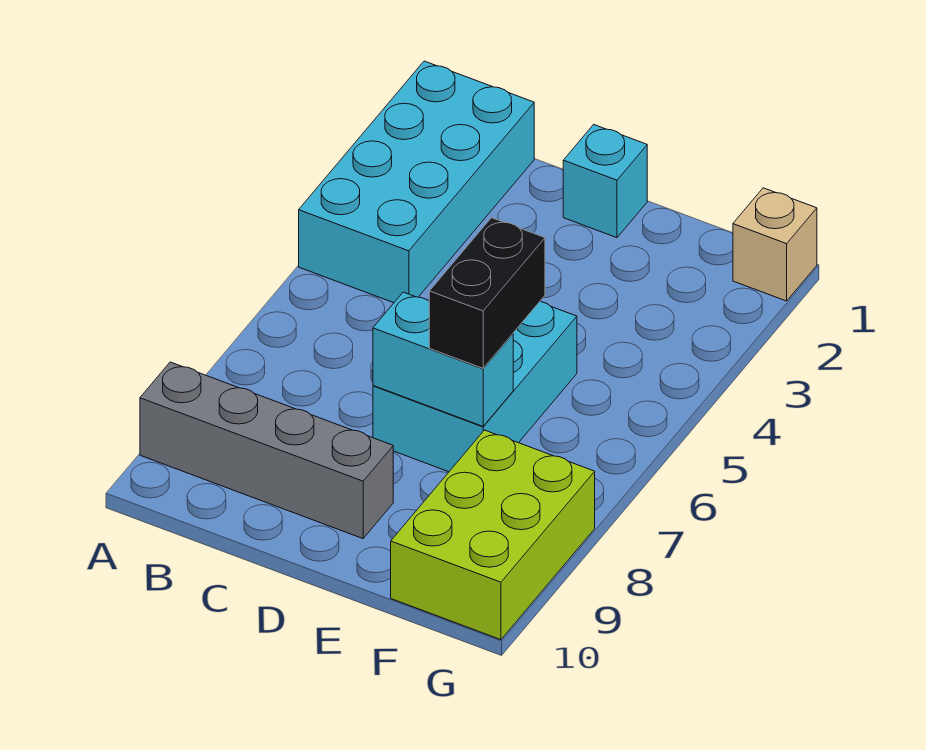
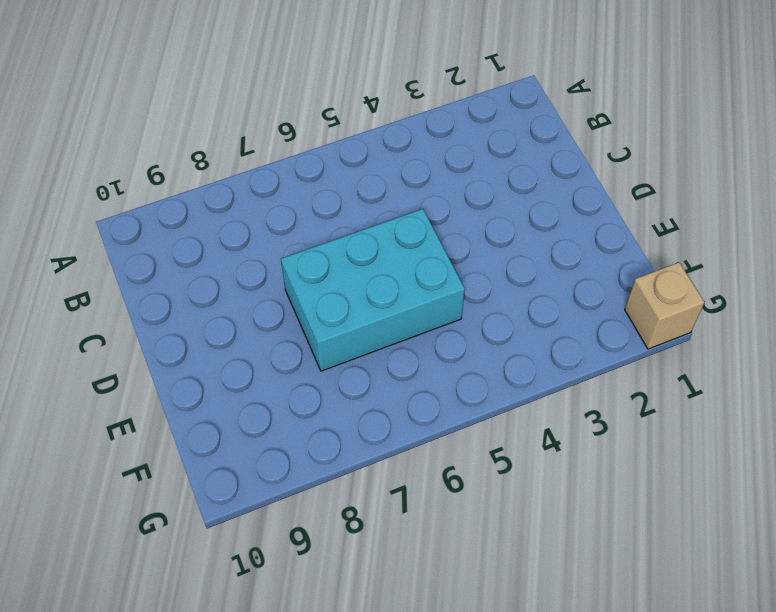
none -> cyan 2x4 brick [299,61,534,303]
none -> grey 1x4 brick [140,362,393,539]

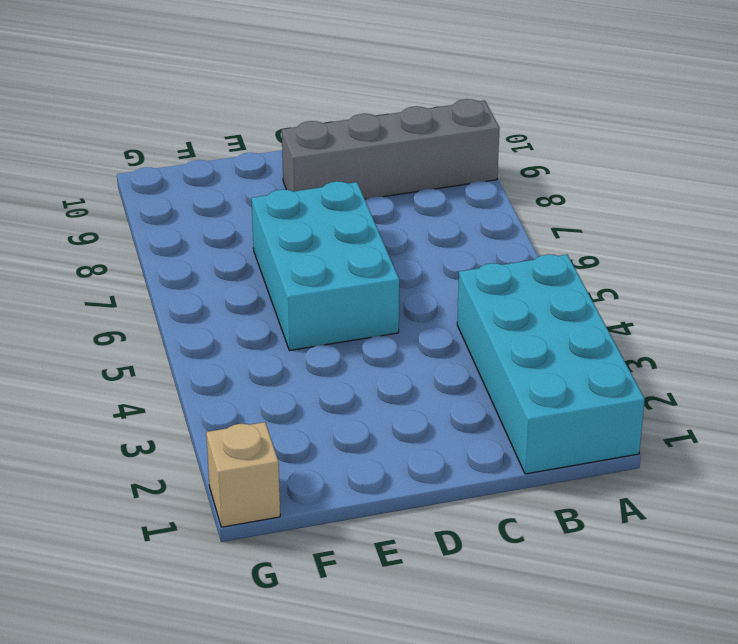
none -> cyan 1x1 brick [563,125,647,238]
none -> lime 2x3 brick [391,430,595,640]

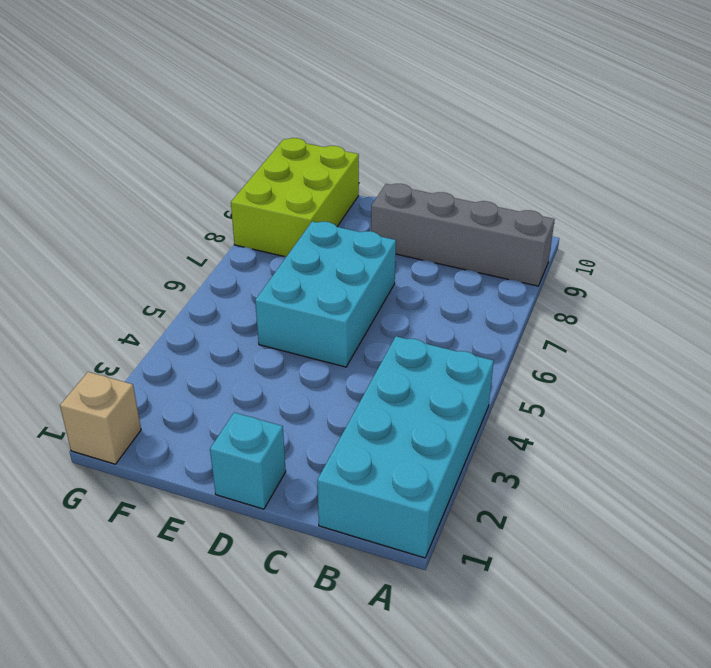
none -> cyan 1x2 brick [373,292,513,426]
none -> black 1x2 brick [429,218,545,368]

